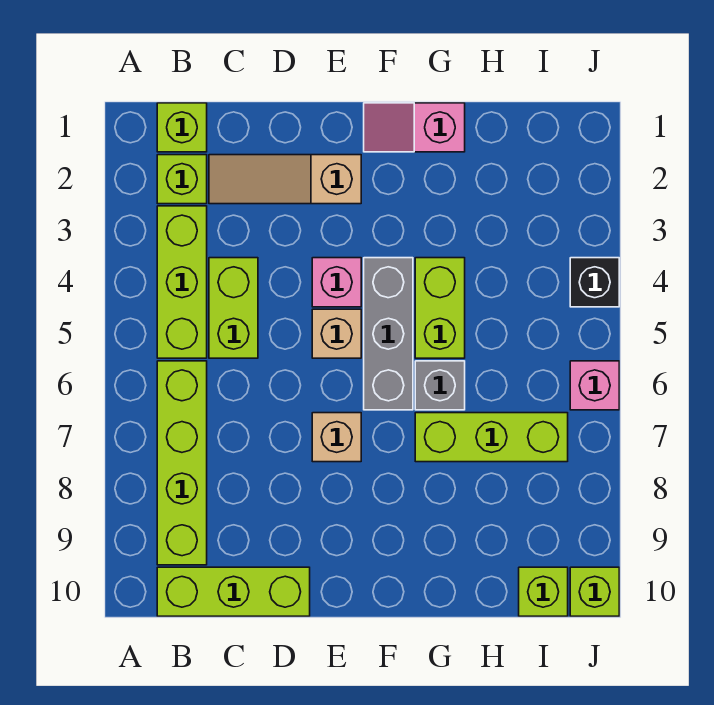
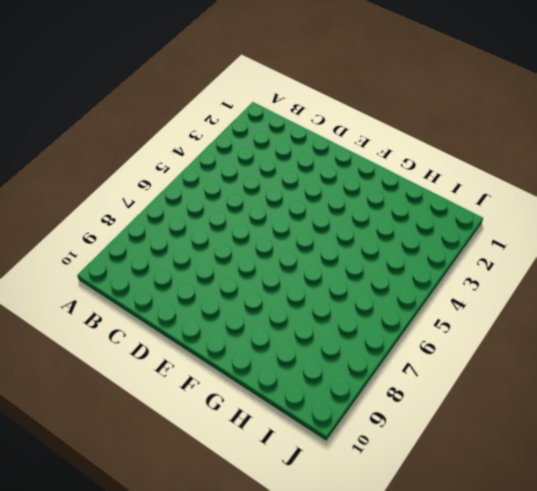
none -> lime 1x1 brick [157,103,207,152]
none -> lime 1x1 brick [157,155,207,204]
none -> lime 1x3 brick [157,206,207,358]

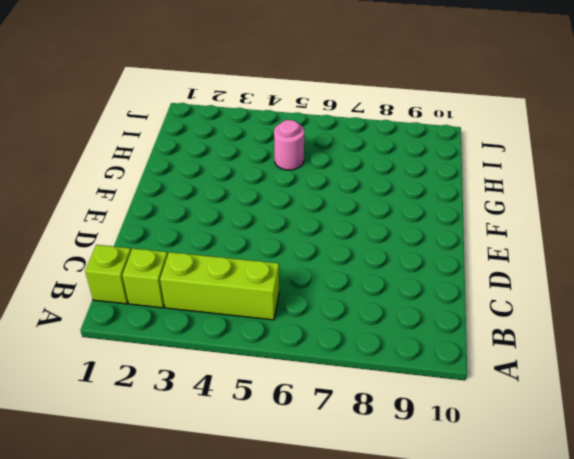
pink 1x1 round brick [274,120,304,170] -> none
none -> lime 1x4 brick [157,361,207,565]
none -> lime 1x3 brick [157,567,310,616]
none -> tan 1x3 slope [209,155,361,204]

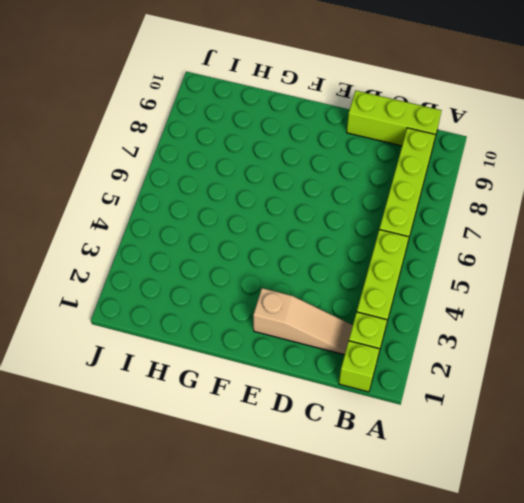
none -> lime 1x2 brick [209,258,258,358]
none -> pink 1x1 brick [312,258,361,307]
none -> tan 1x1 brick [312,309,361,358]

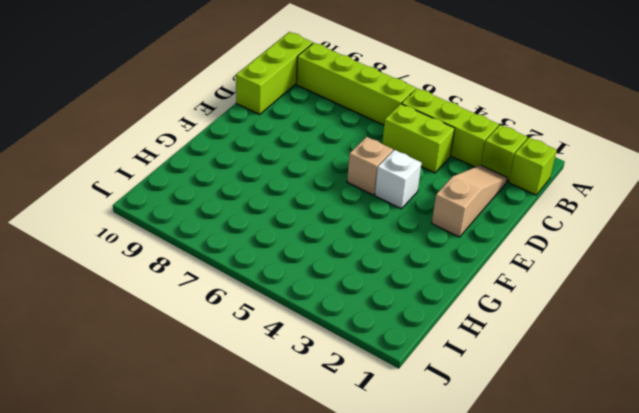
white 1x1 brick [375,150,422,209] -> pink 1x1 brick [312,258,361,307]
none -> tan 1x1 brick [312,413,361,462]
none -> pink 1x2 slope [364,103,465,152]
none -> grey 1x3 brick [364,258,413,410]

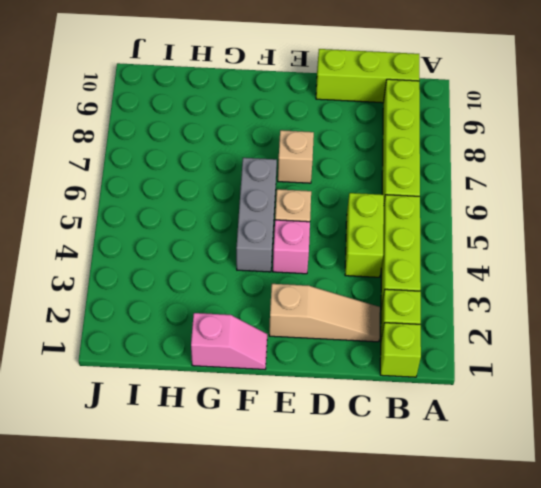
none -> lime 1x2 brick [415,258,465,358]
none -> grey 1x1 brick [415,361,465,410]
none -> lime 1x3 brick [415,413,568,462]

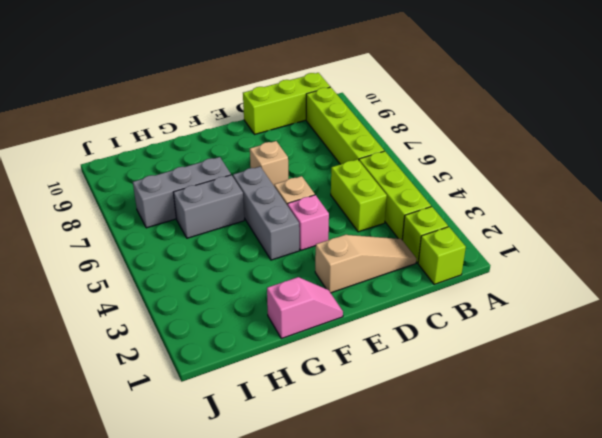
grey 1x2 brick [173,175,244,238] -> grey 1x1 brick [415,361,465,410]
grey 1x3 brick [133,157,231,228] -> lime 1x3 brick [415,413,568,462]
none -> lime 1x2 brick [415,258,465,358]
none -> lime 1x1 brick [519,567,568,616]
none -> black 1x1 brick [570,258,619,307]

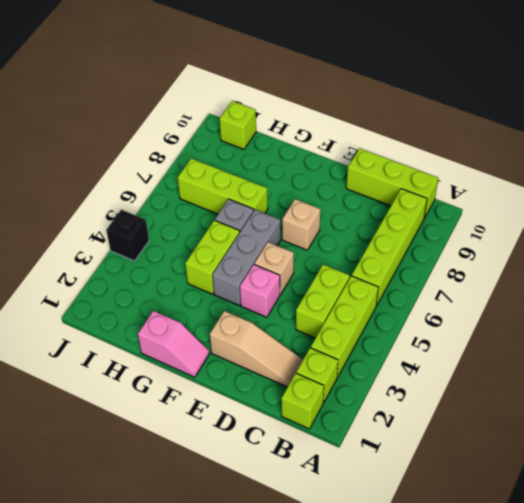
none -> pink 1x1 brick [570,361,619,410]
none -> lime 1x1 brick [570,567,619,616]

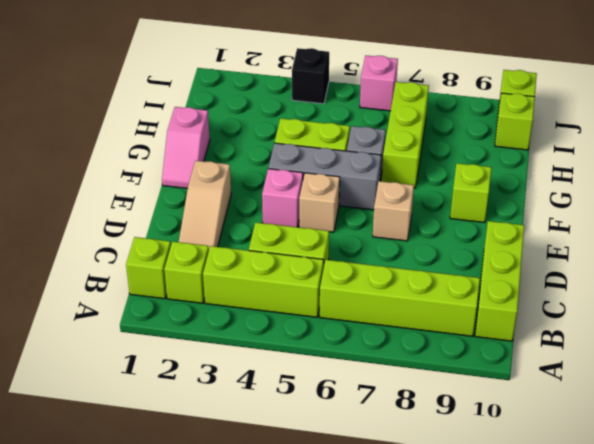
lime 1x1 brick [450,163,492,223] -> none

